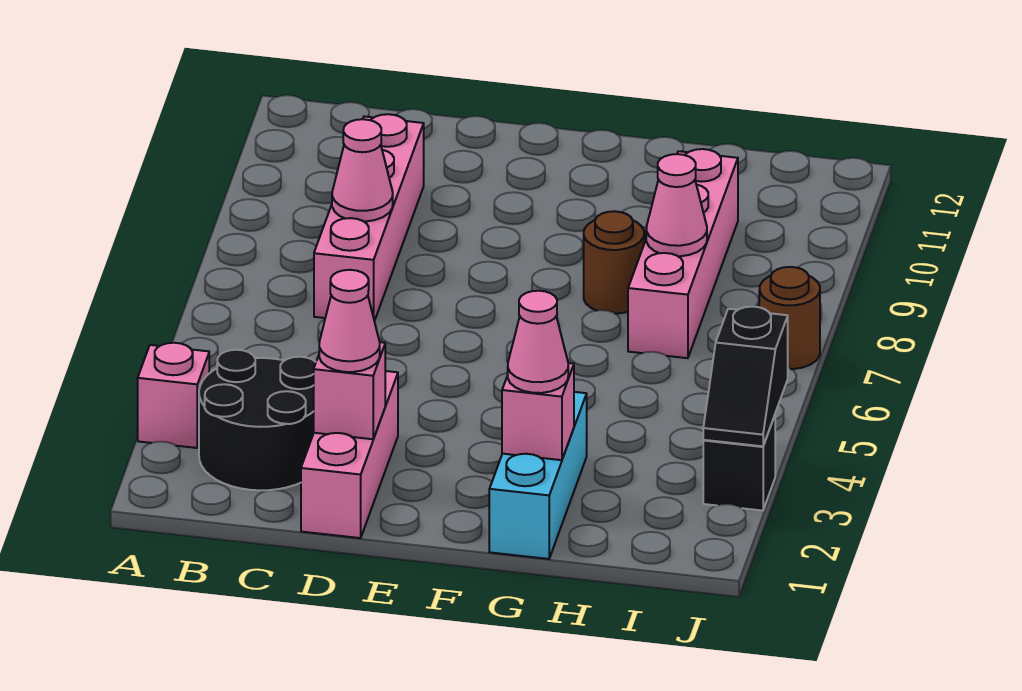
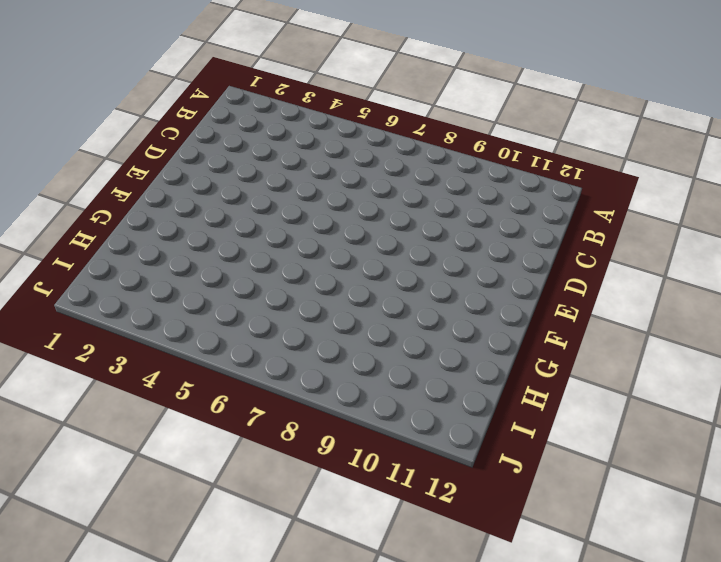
none -> pink 1x1 brick [138,343,209,448]
none -> black 2x2 round brick [199,350,316,490]
none -> pink 1x4 brick [314,114,424,321]

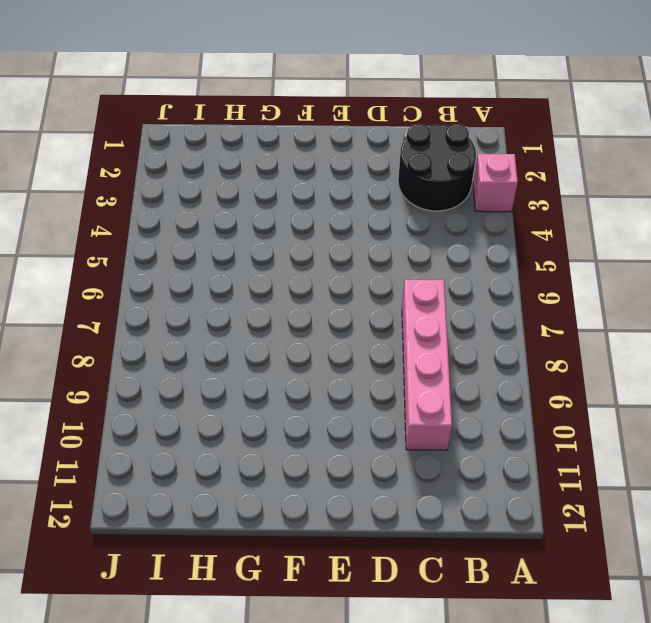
none -> pink 1x3 brick [301,371,398,538]
none -> cyan 1x3 brick [489,392,587,559]
none -> brown 1x1 round brick [584,211,644,314]

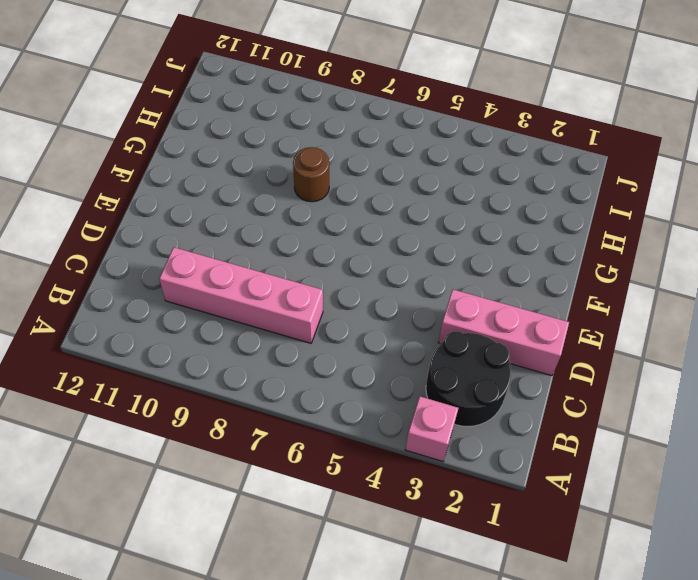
none -> cyan 1x3 brick [489,392,587,559]
none -> pink 1x4 brick [628,149,738,358]
none -> black 1x1 brick [703,416,775,511]

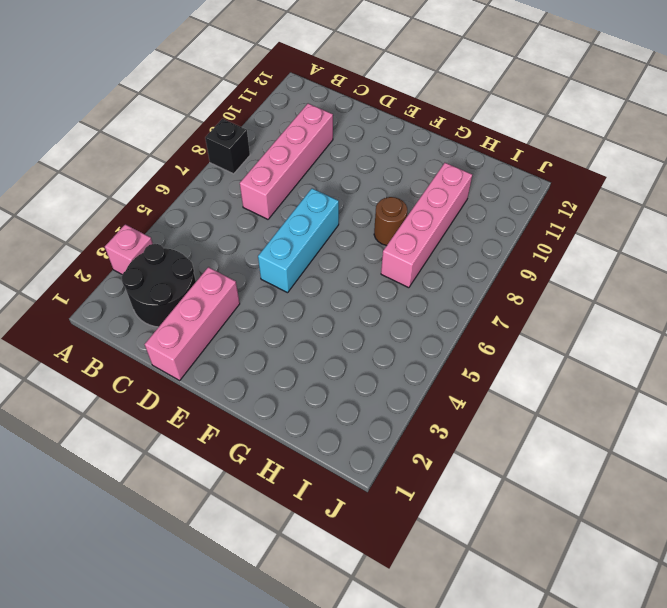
black 1x1 brick [205,119,250,174] -> black 1x1 brick moved to [703,416,775,511]
cyan 1x3 brick [258,189,339,293] -> cyan 1x3 brick moved to [489,392,587,559]
none -> brown 1x1 round brick [759,267,820,369]
none -> pink 1x1 cone [332,119,393,221]
none -> pink 1x1 brick [314,342,385,439]

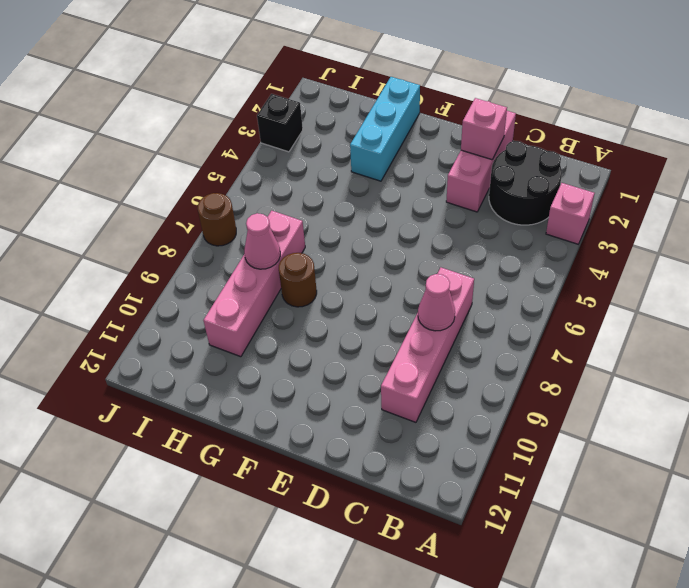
none -> pink 1x1 brick [502,363,574,460]
none -> black 1x2 slope [703,307,788,446]
none -> pink 1x1 cone [319,270,380,372]

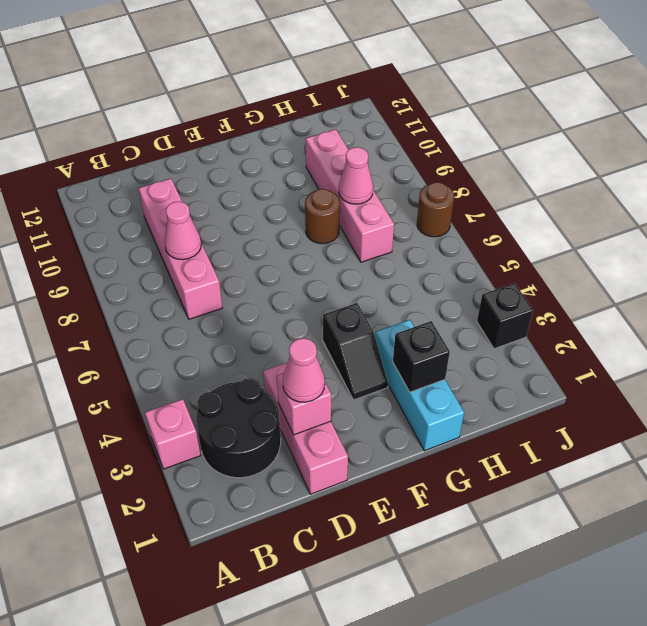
black 1x2 slope [323,303,388,400] -> black 1x2 slope moved to [703,307,788,446]
black 1x1 brick [393,321,450,392] -> pink 1x1 brick [502,363,574,460]
none -> pink 1x1 cone [508,291,568,393]

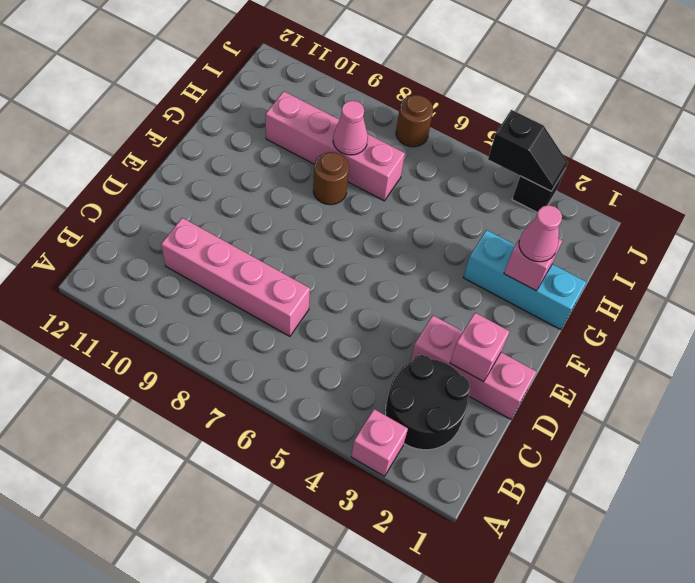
none -> pink 1x1 cone [332,119,393,221]
none -> pink 1x1 cone [319,270,380,372]

